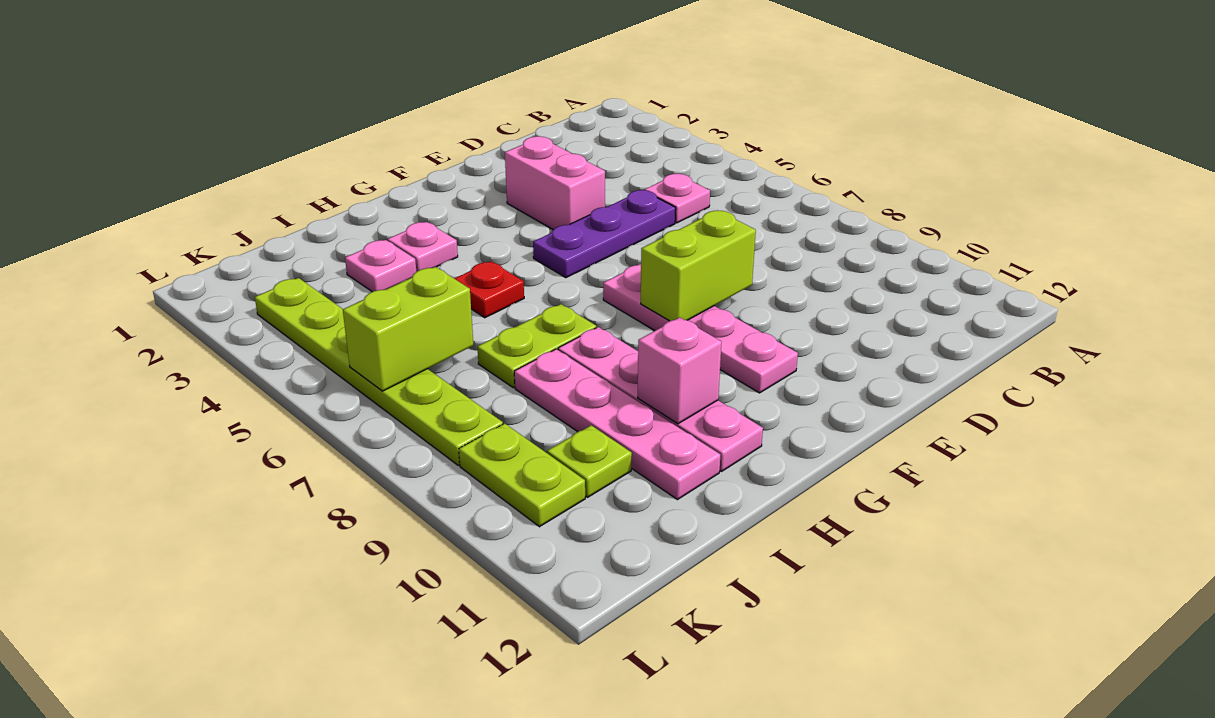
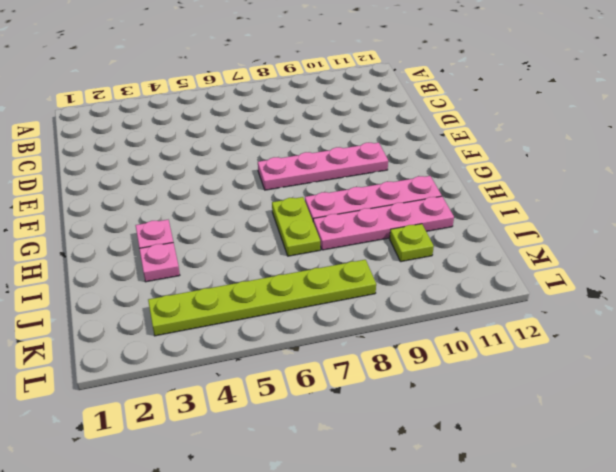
none -> pink 1x1 plate [645,174,710,223]
none -> purple 1x3 plate [533,190,676,278]
none -> pink 1x2 brick [505,136,605,230]

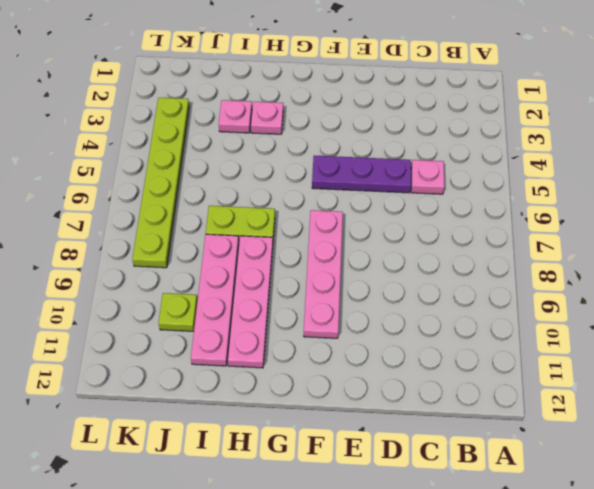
none -> pink 1x2 brick [505,136,605,230]
none -> red 1x1 plate [454,261,524,318]
none -> lime 1x2 plate [459,423,585,527]

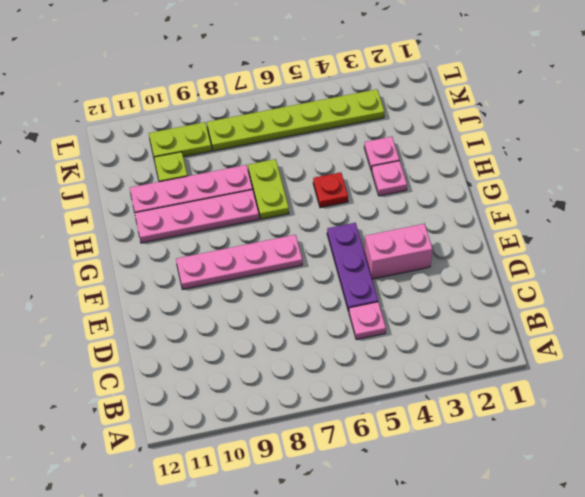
none -> lime 1x2 brick [641,210,756,321]
none -> pink 1x1 brick [638,317,721,424]
none -> lime 1x2 brick [343,267,473,391]

